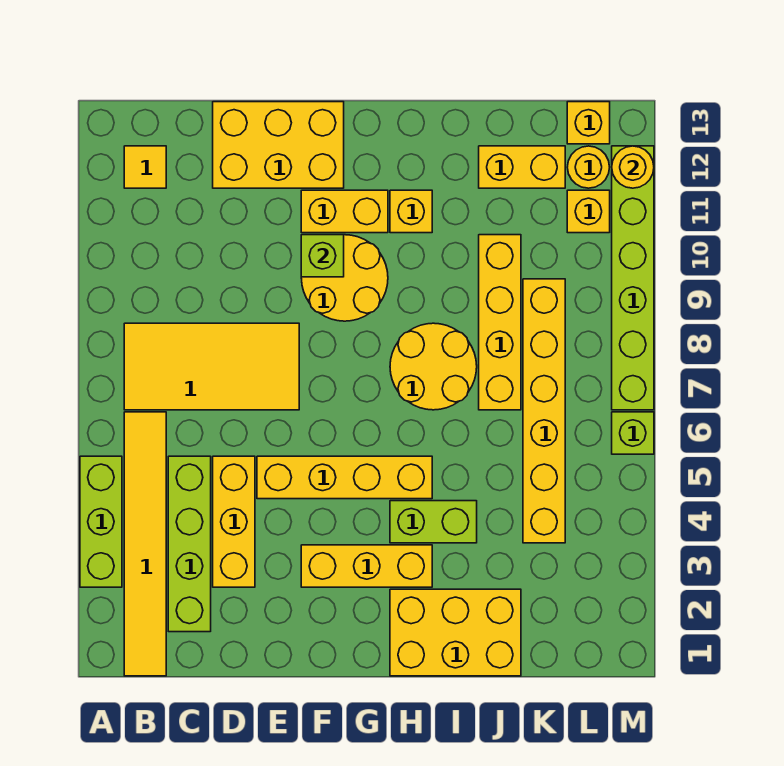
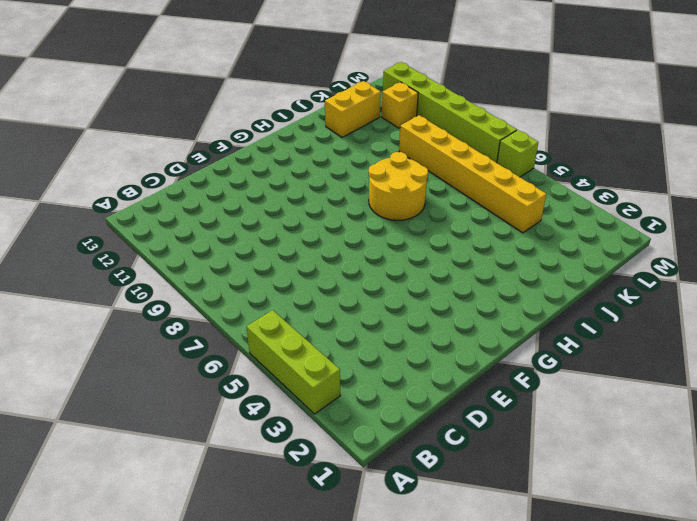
none -> yellow 1x6 tile [124,412,166,676]
none -> yellow 2x4 tile [124,323,299,410]
none -> yellow 1x1 tile [124,146,166,188]

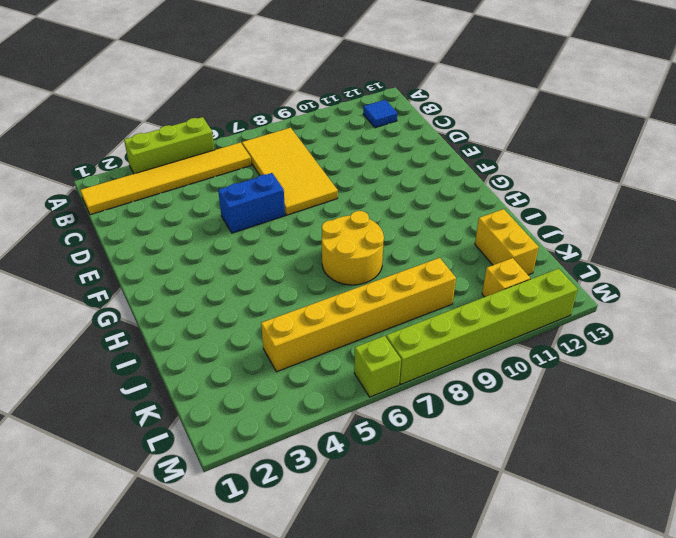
blue 1x1 tile [363,100,397,128] -> yellow 1x1 tile [124,146,166,188]
blue 1x2 brick [218,173,285,233] -> yellow 1x4 brick [257,456,432,499]
none -> lime 1x4 brick [168,456,211,632]
none -> yellow 1x3 brick [213,456,255,587]
none -> yellow 2x3 brick [213,102,344,188]

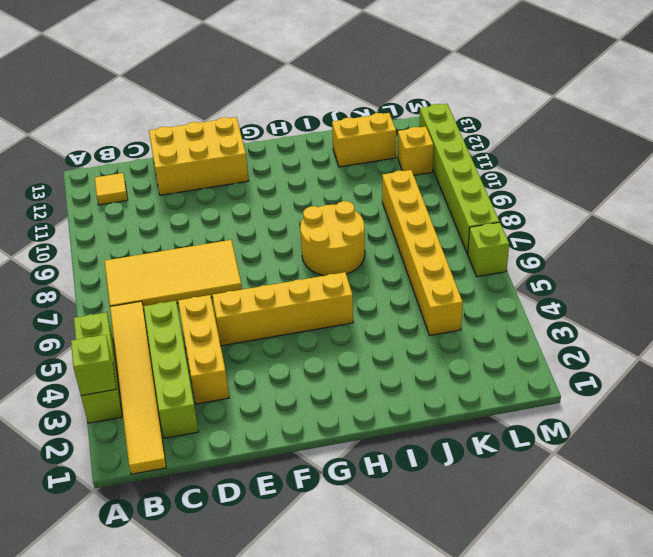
lime 1x1 brick [71,335,116,396] -> lime 1x1 brick moved to [301,235,344,277]
none -> yellow 1x3 brick [301,545,432,587]
none -> yellow 2x2 round brick [301,235,388,321]
none -> yellow 1x2 brick [301,190,388,233]

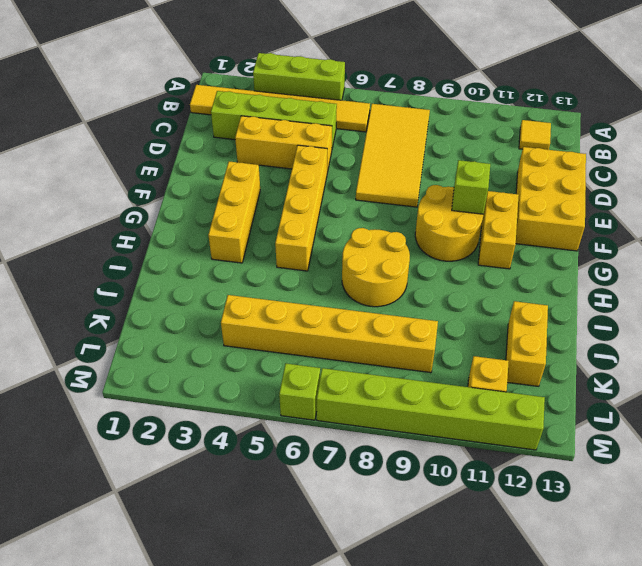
none -> yellow 2x3 brick [390,589,521,676]
none -> lime 1x2 brick [390,501,477,543]
none -> yellow 1x1 brick [390,190,432,233]

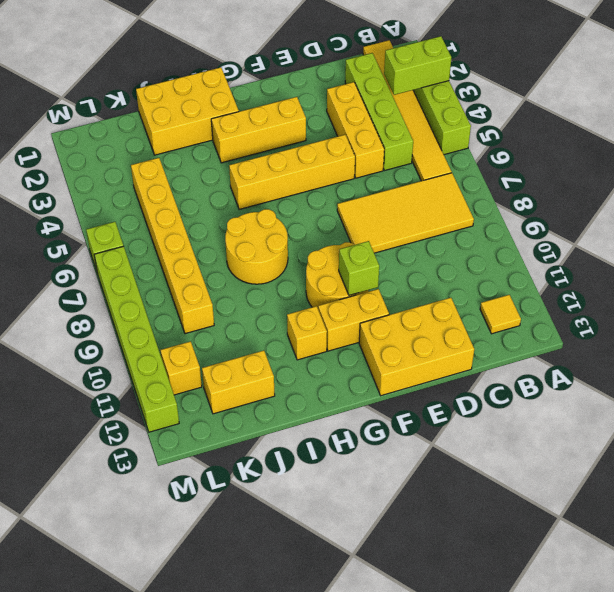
lime 1x2 brick [384,36,451,95] -> lime 1x2 brick moved to [390,501,477,543]
none -> yellow 1x4 brick [479,235,521,410]
none -> yellow 1x1 round brick [567,146,610,188]
none -> yellow 1x1 brick [567,102,610,144]

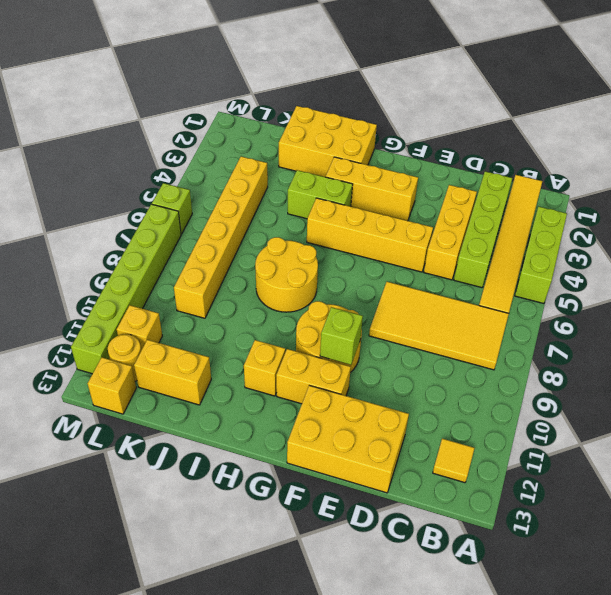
none -> yellow 1x4 brick [479,235,521,410]
none -> yellow 1x1 round brick [612,146,654,188]

